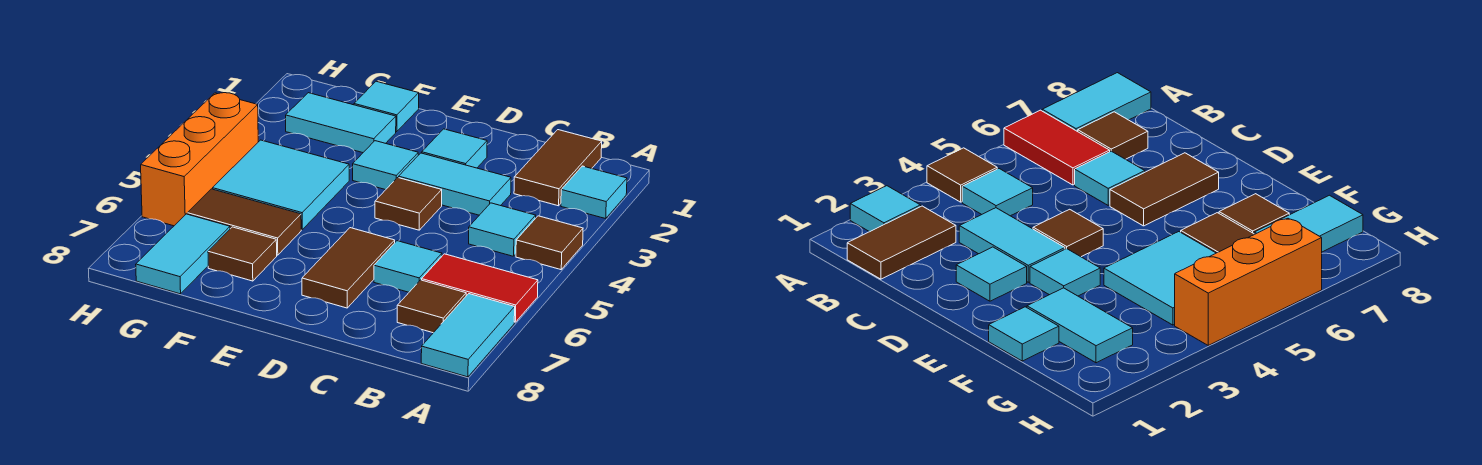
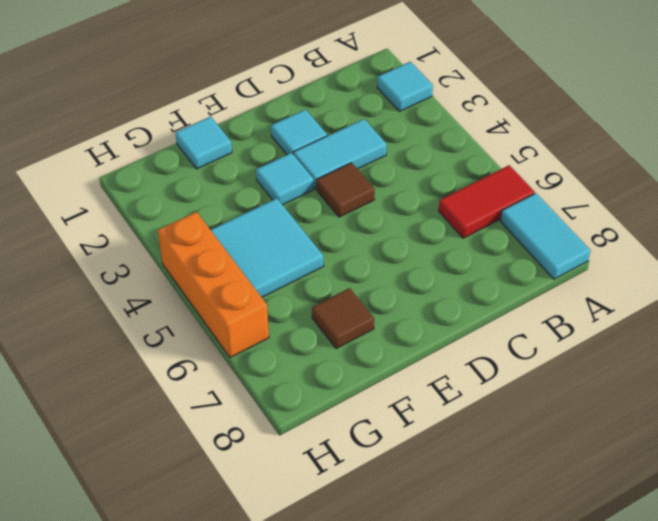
none -> brown 1x1 tile [516,216,583,270]
none -> brown 1x2 tile [514,130,602,206]
none -> cyan 1x1 tile [469,203,536,256]

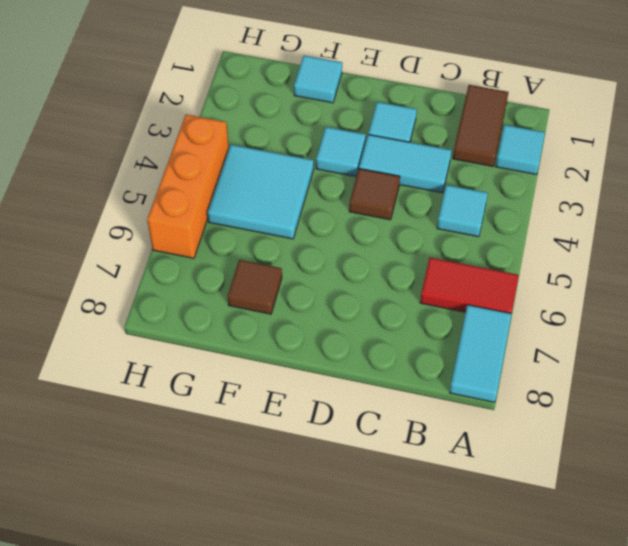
none -> brown 1x1 tile [516,216,583,270]
none -> brown 1x1 tile [397,280,466,333]
none -> cyan 1x1 tile [374,241,442,292]

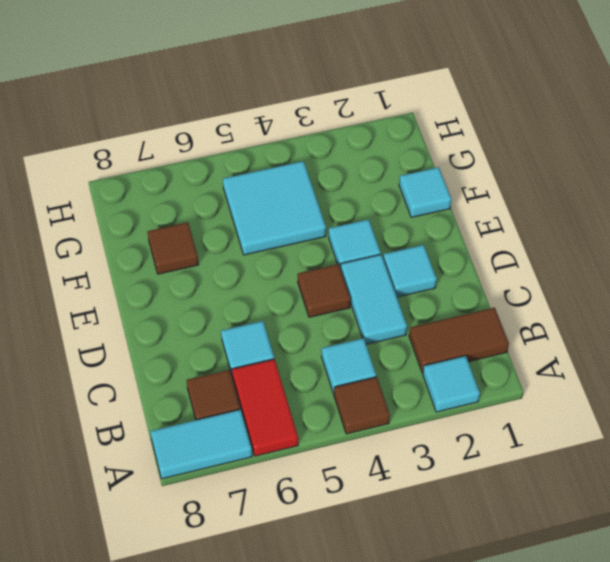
none -> brown 1x2 tile [302,228,395,308]
none -> cyan 1x2 tile [286,93,396,153]
none -> brown 1x2 tile [187,189,301,255]

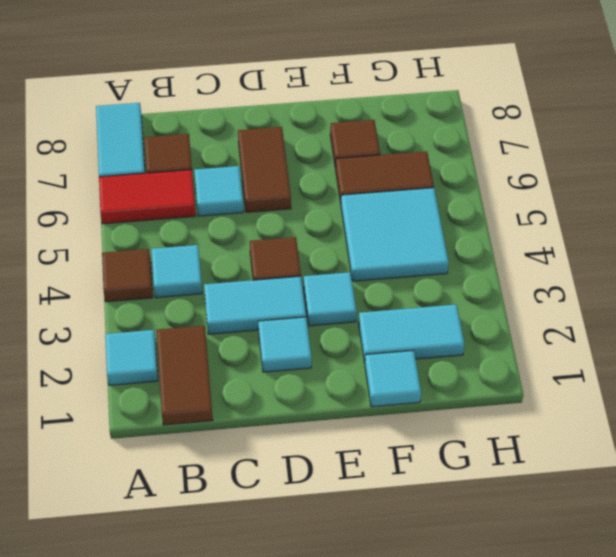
none -> cyan 1x2 tile [136,214,230,294]
none -> orange 1x3 brick [141,93,258,226]

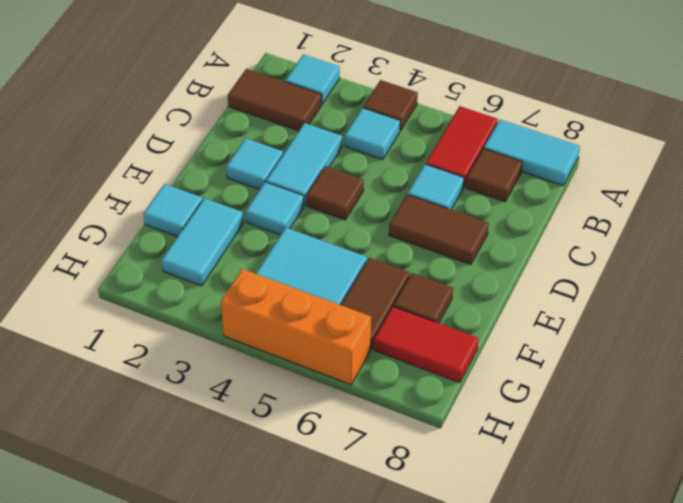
red 1x2 tile [374,307,479,383] -> cyan 1x2 tile [136,214,230,294]

